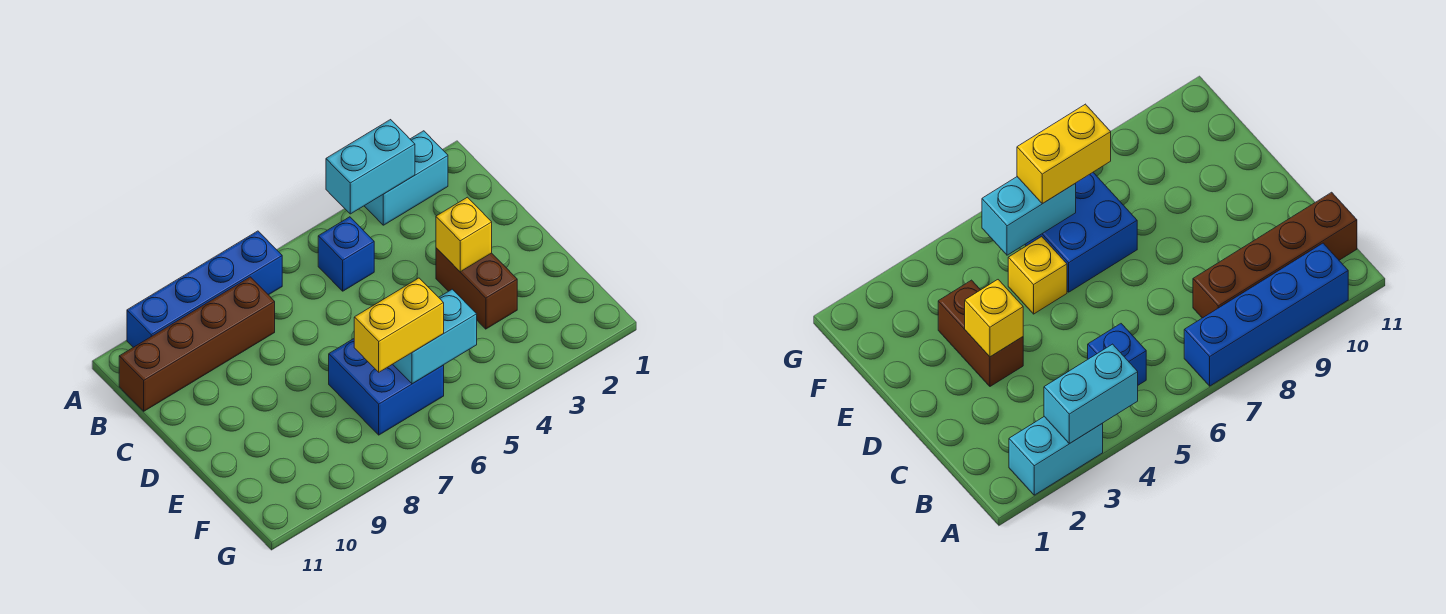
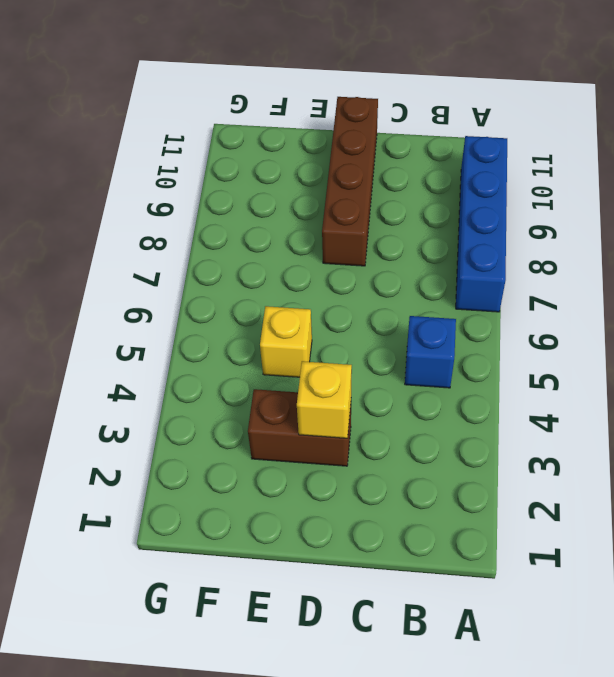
brown 1x4 brick [322,97,378,266] -> brown 1x4 brick moved to [119,277,275,411]
none -> cyan 1x2 brick [365,131,448,225]
none -> blue 2x2 brick [329,339,444,435]

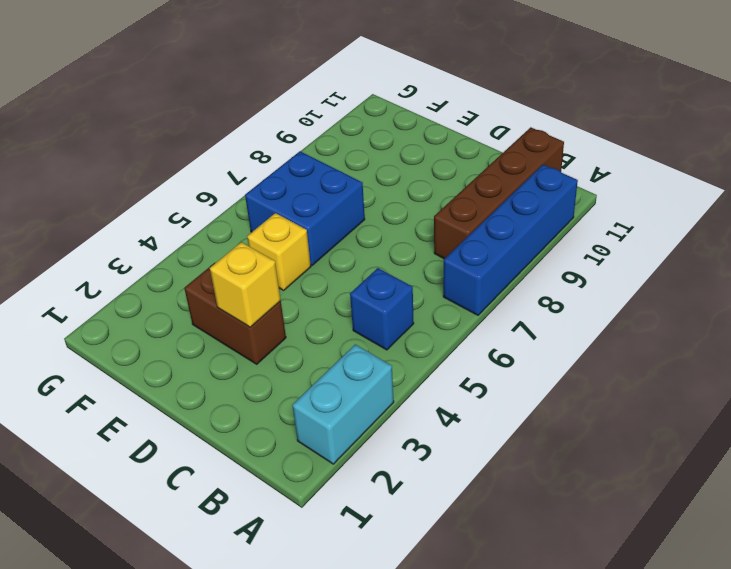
none -> cyan 1x2 brick [326,120,415,214]
none -> cyan 1x2 brick [393,289,477,384]

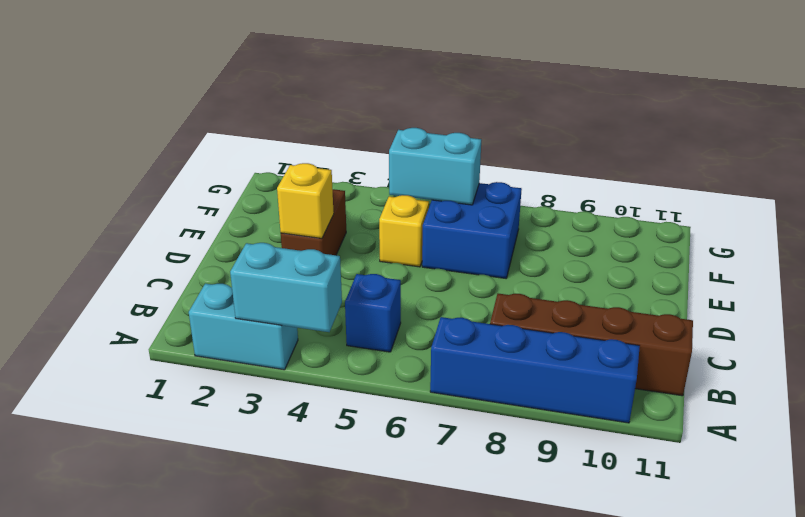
none -> yellow 1x2 brick [354,278,444,372]

